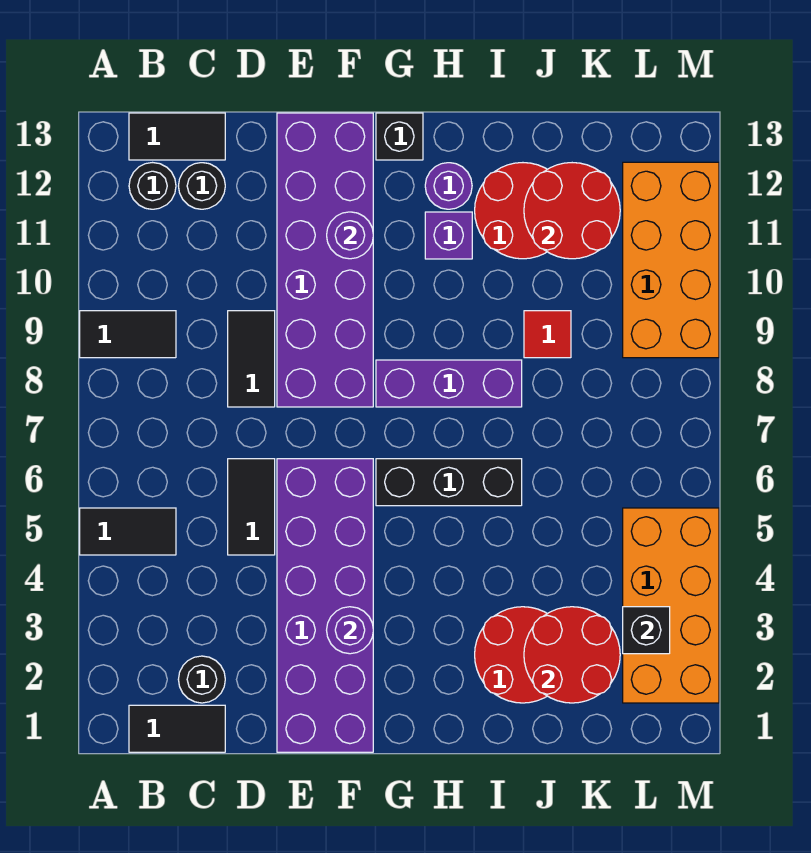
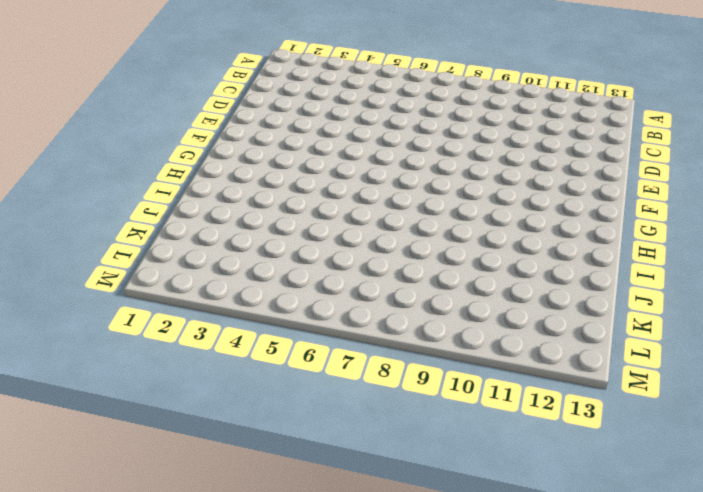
none -> black 1x2 tile [80,508,176,555]
none -> black 1x2 tile [80,311,176,358]
none -> black 1x2 tile [129,705,225,752]

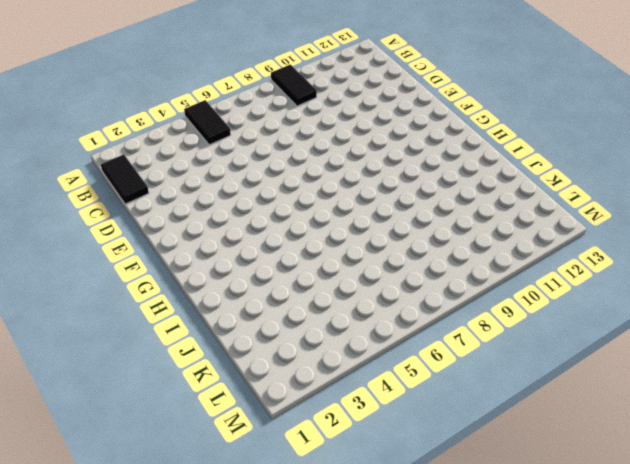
none -> black 1x1 round brick [129,163,176,209]
none -> black 1x2 tile [129,113,225,160]
none -> black 1x1 round brick [178,656,225,703]

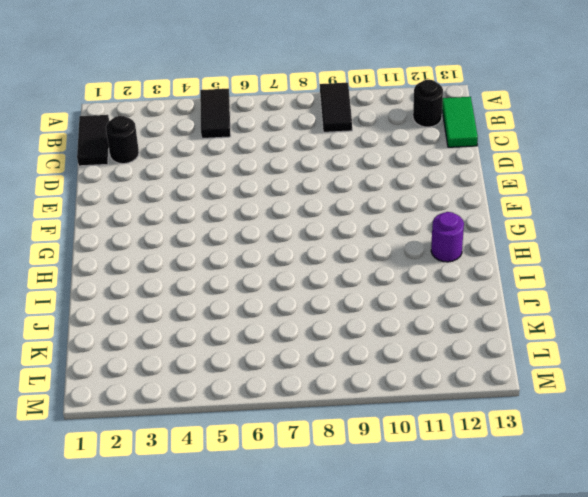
green 1x2 tile [442,97,478,147] -> black 1x2 tile [129,113,225,160]
none -> black 1x1 round brick [179,163,225,209]
none -> black 1x2 tile [228,459,275,555]
none -> black 1x2 tile [228,311,275,407]

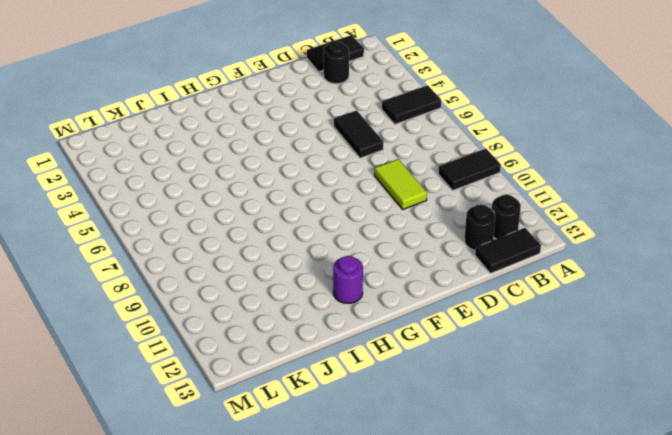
lime 1x2 tile [375,159,427,209] -> black 1x2 tile [228,311,275,407]
none -> purple 2x6 brick [277,459,373,752]
none -> purple 2x6 brick [277,113,373,407]
none -> black 1x3 brick [376,459,522,506]

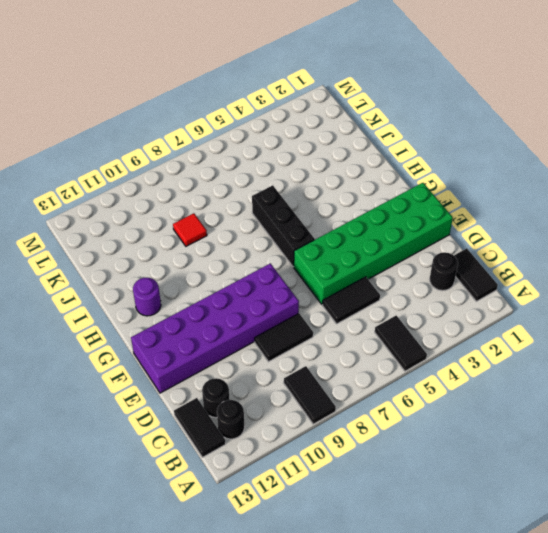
green 2x6 brick [294,183,453,304] -> purple 2x6 brick [277,459,373,752]
none -> purple 1x3 brick [376,360,522,407]
none -> black 1x1 brick [376,113,423,160]
none -> purple 1x1 brick [425,212,472,259]

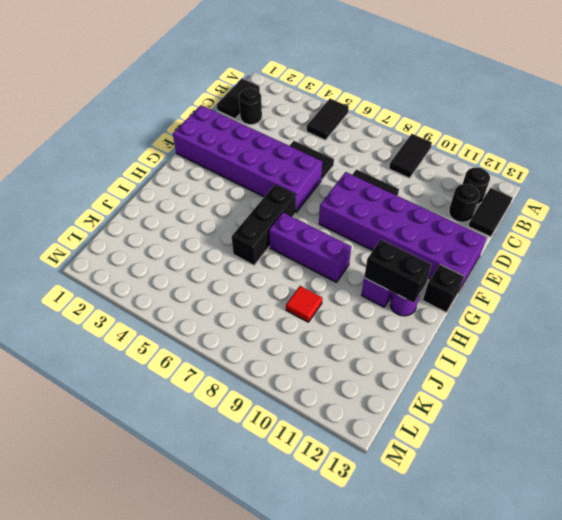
purple 1x3 brick [269,213,351,282] -> purple 1x3 brick turned to [376,360,522,407]
black 1x2 brick [364,240,432,303] -> none
none -> red 2x2 round brick [475,607,547,703]
none -> red 2x2 round brick [475,163,547,259]
none -> orange 2x4 brick [623,508,719,703]

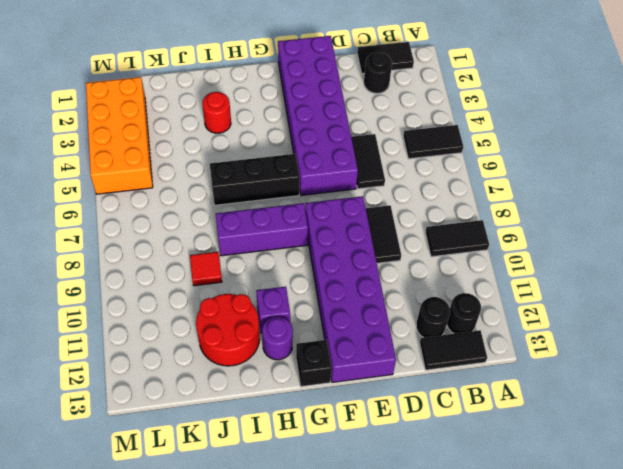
red 1x1 round brick [202,92,231,133] -> red 2x2 round brick [475,607,547,703]
none -> orange 2x4 brick [623,162,719,358]
none -> purple 1x1 round brick [327,607,373,654]
none -> purple 1x1 round brick [327,212,373,259]

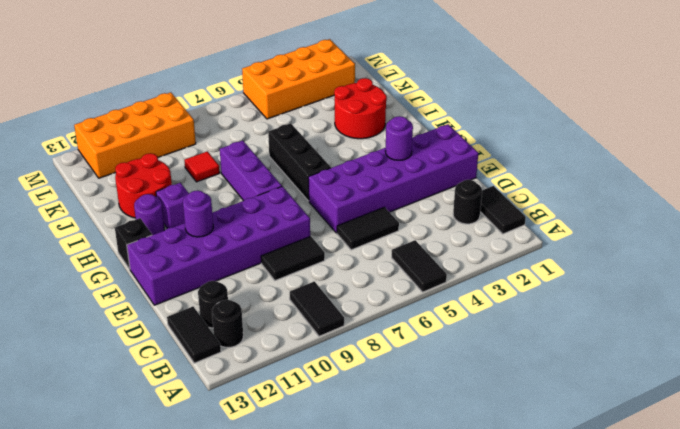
none -> red 2x2 round brick [524,607,620,703]
none -> red 2x2 round brick [524,163,620,259]
none -> black 1x1 brick [623,607,670,654]

